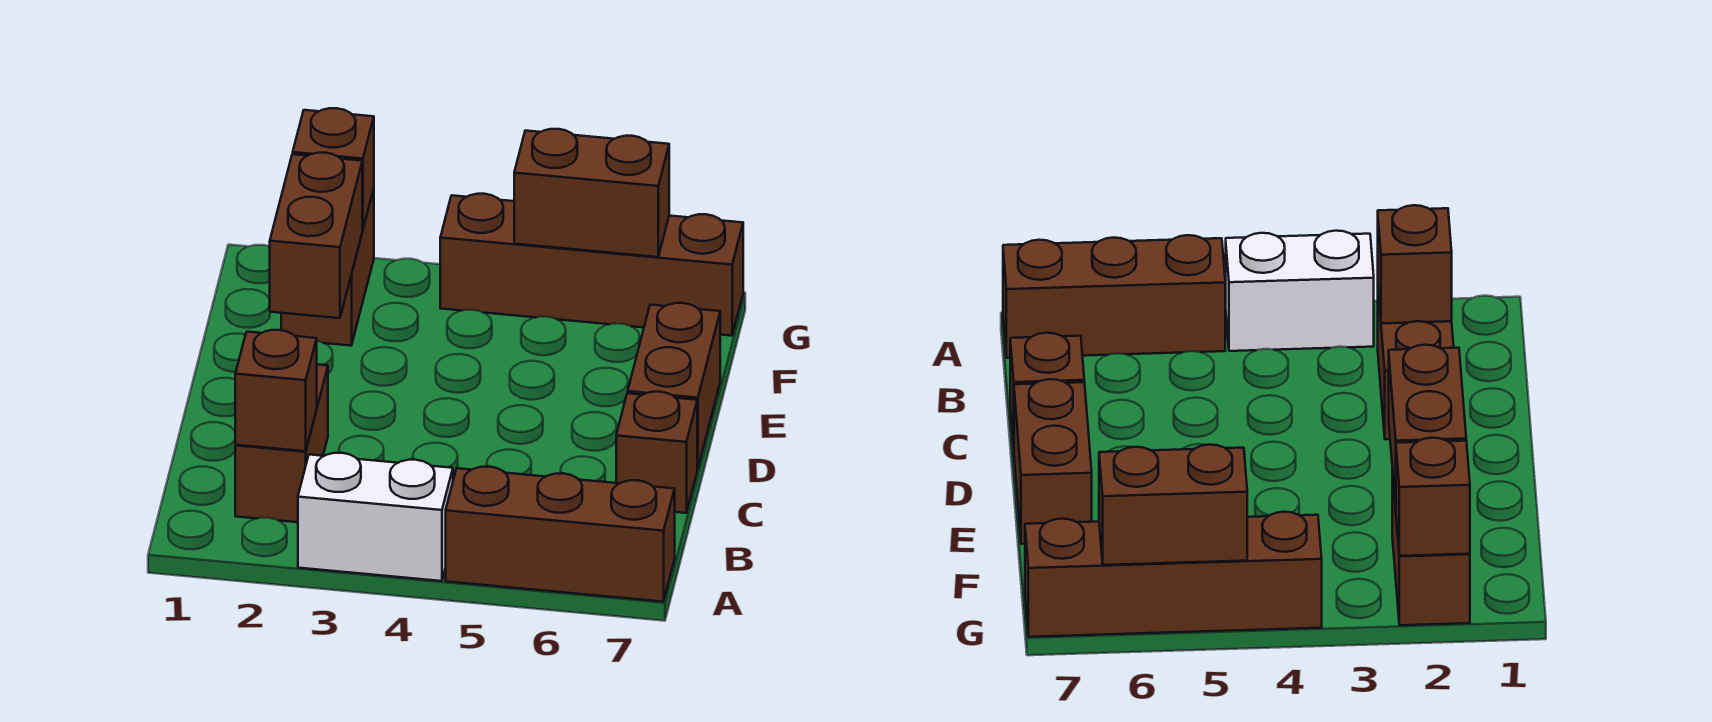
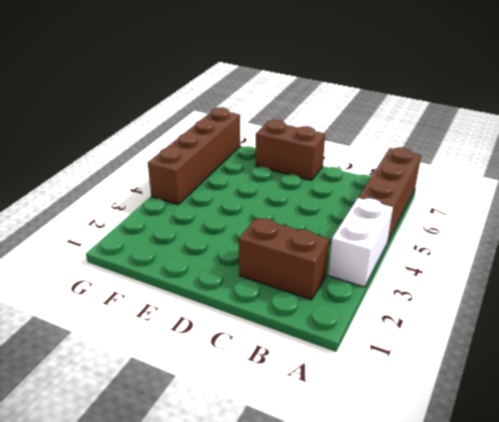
none -> brown 1x1 brick [616,392,697,513]
none -> brown 1x2 brick [281,189,374,346]

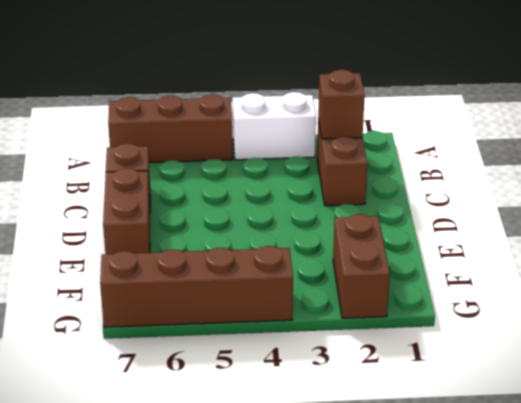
none -> brown 1x2 brick [270,153,362,318]
none -> brown 1x1 brick [293,108,374,230]

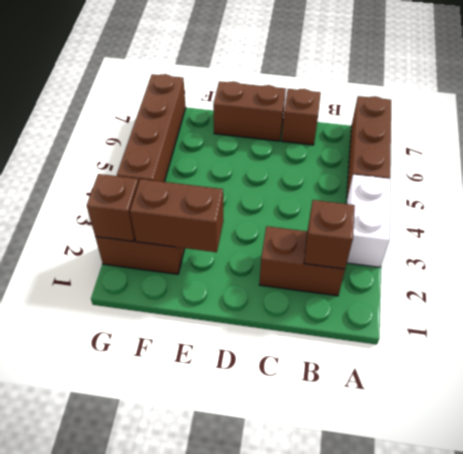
none -> brown 1x2 brick [514,129,669,257]

